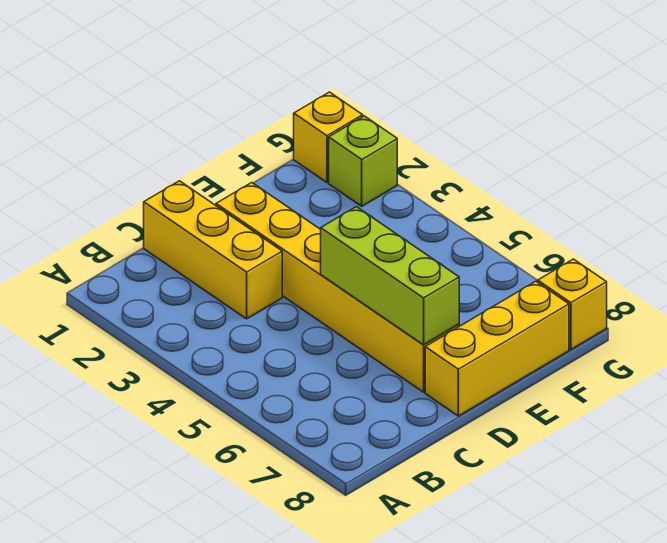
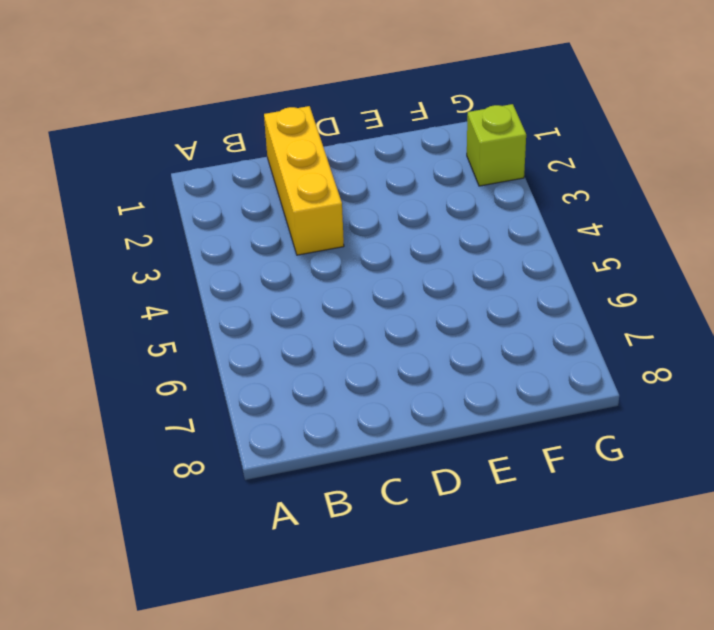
none -> yellow 1x6 brick [216,183,459,392]
none -> yellow 1x3 brick [425,281,569,416]

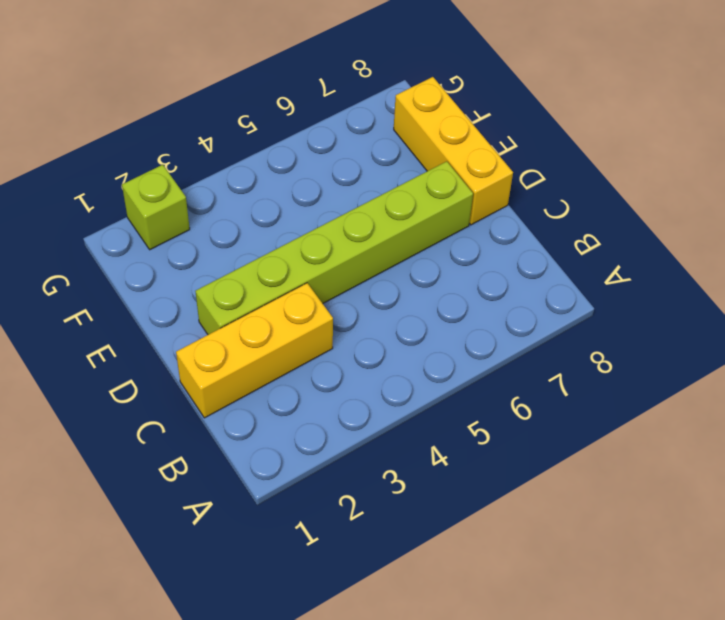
lime 1x6 brick [195,161,473,335] -> yellow 1x6 brick [216,183,459,392]
none -> yellow 1x1 brick [294,92,363,182]
none -> yellow 1x1 brick [538,259,607,349]

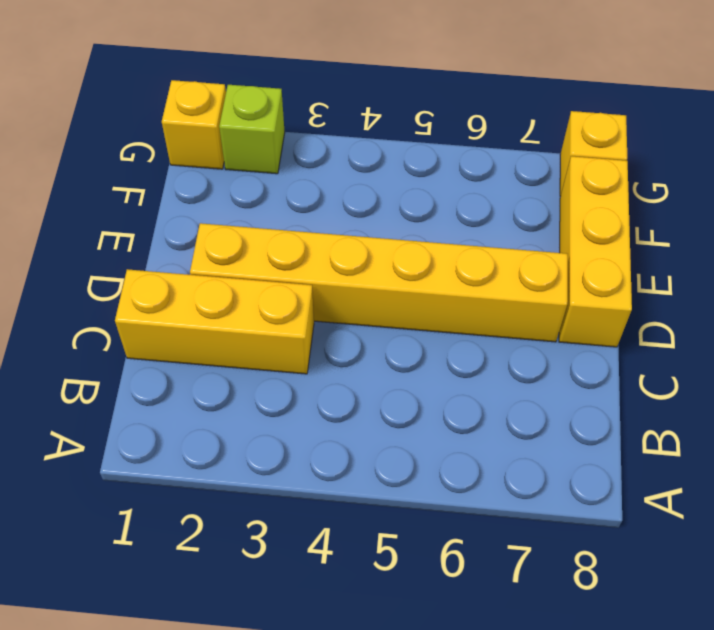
none -> lime 1x3 brick [321,207,459,345]

